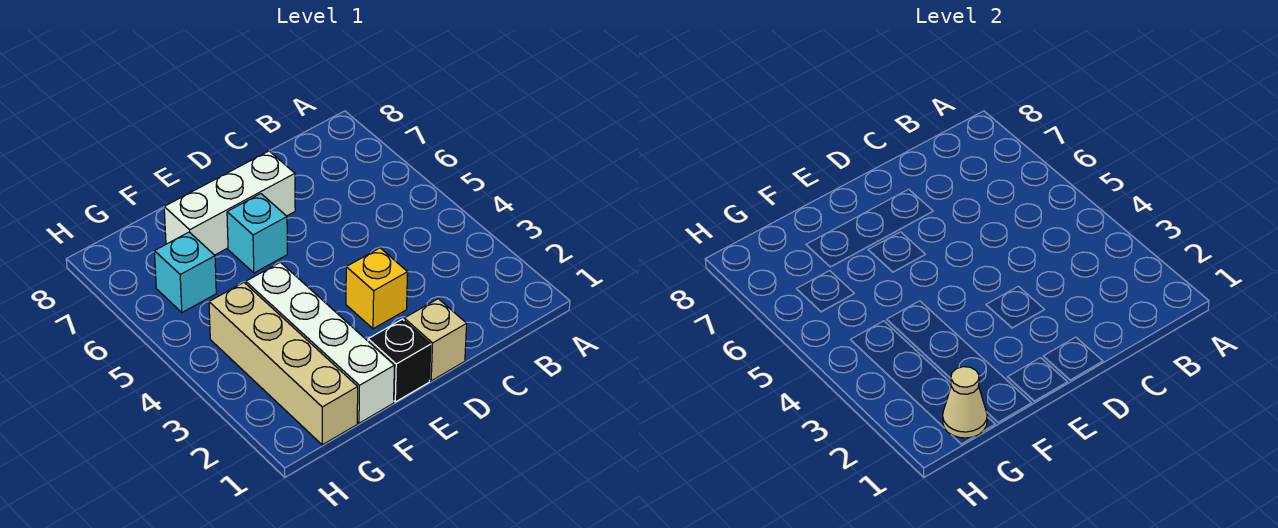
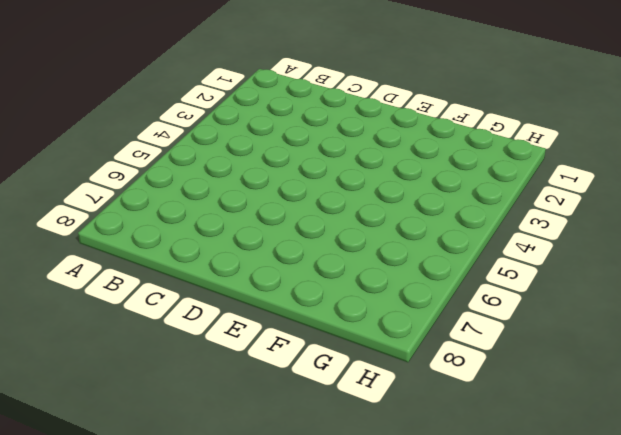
none -> tan 1x1 brick [404,299,467,381]
none -> yellow 1x1 brick [346,248,408,329]

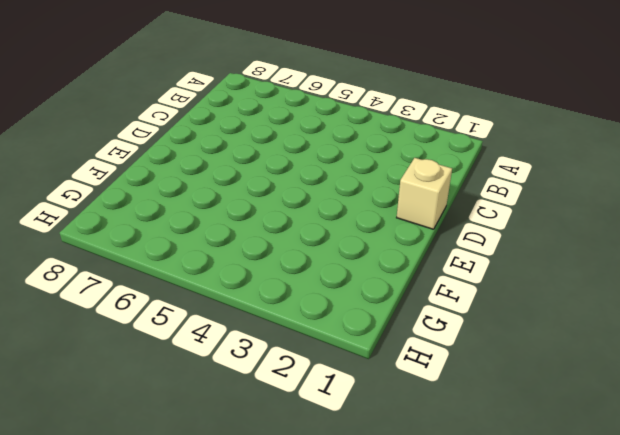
none -> yellow 1x1 brick [346,248,408,329]
none -> white 1x3 brick [164,151,295,255]

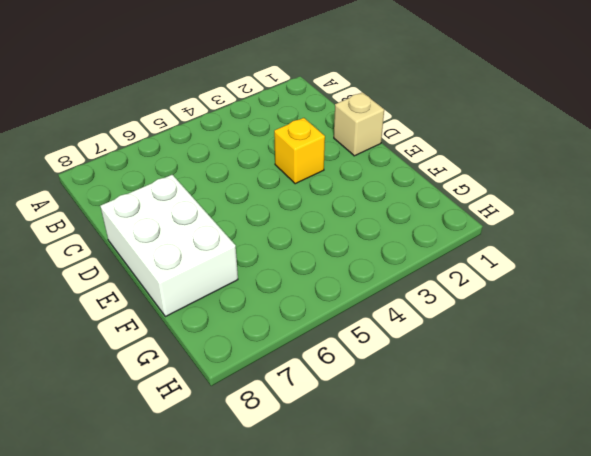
white 2x3 brick [100,175,238,317] -> white 1x3 brick [164,151,295,255]
none -> black 1x1 brick [368,319,431,402]
none -> cyan 1x1 brick [227,194,287,273]

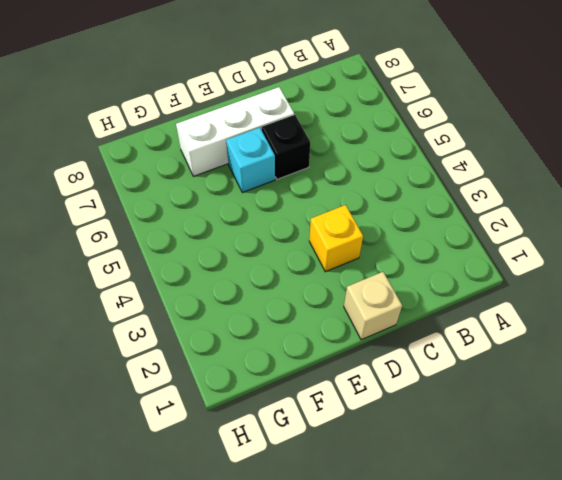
black 1x1 brick [262,115,310,179] -> black 1x1 brick moved to [368,319,431,402]
none -> white 1x4 brick [246,262,394,423]
none -> tan 1x4 brick [209,283,358,445]

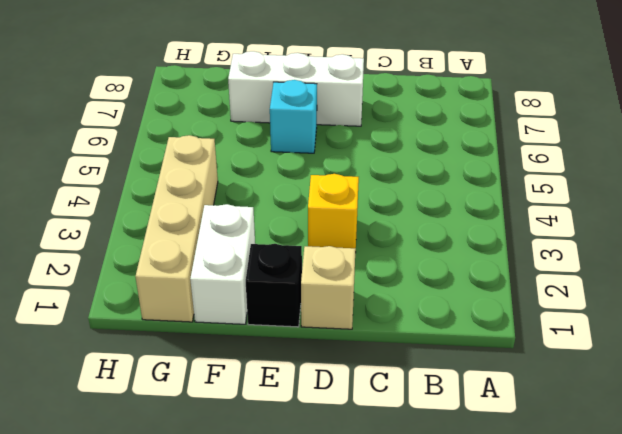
white 1x2 brick [190,204,255,324] -> white 1x4 brick [246,262,394,423]
none -> cyan 1x1 brick [154,232,216,312]
none -> tan 1x1 cone [943,367,987,438]

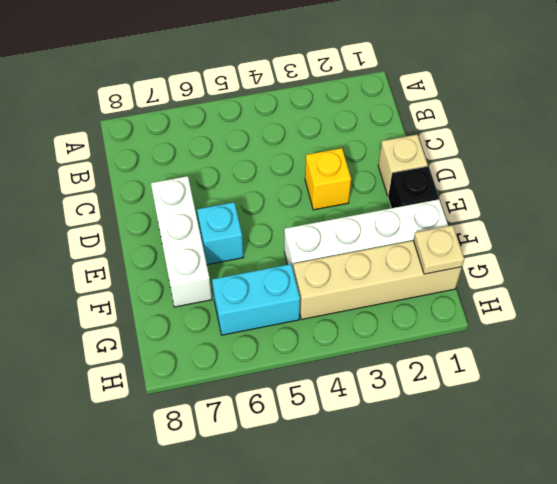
tan 1x1 plate [413,225,464,274] -> tan 1x1 cone [943,367,987,438]
cyan 1x2 brick [212,264,300,335] -> cyan 1x1 brick [154,232,216,312]

